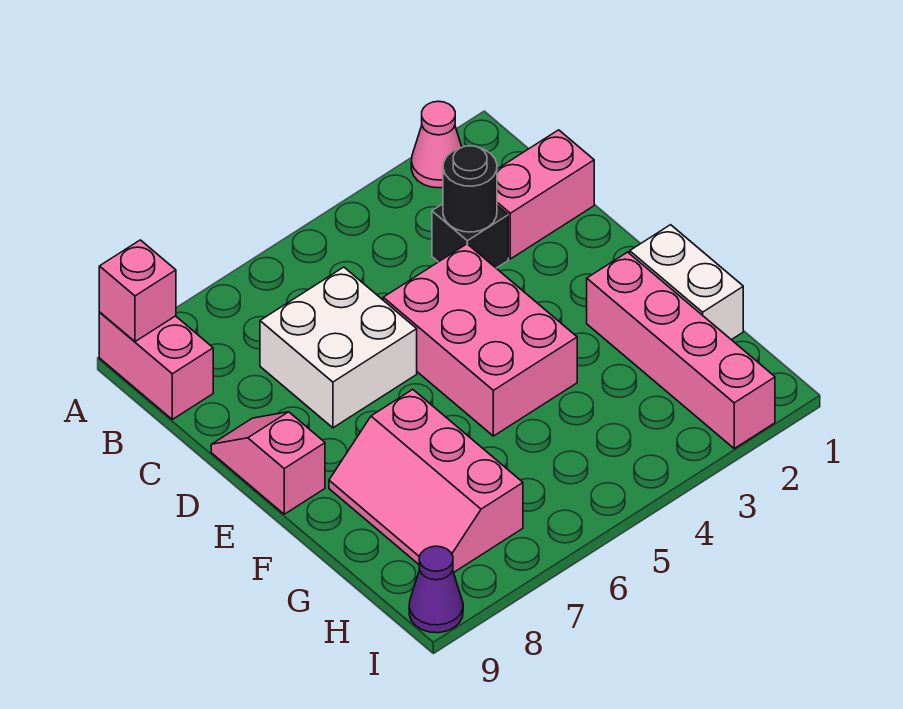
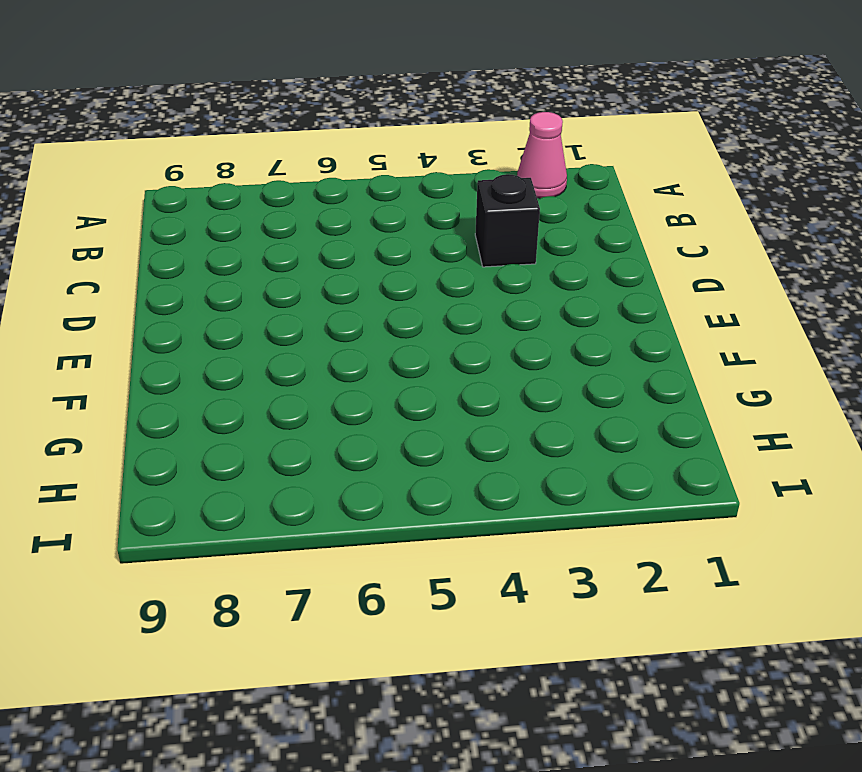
none -> pink 1x2 brick [99,313,213,419]
none -> pink 1x2 brick [497,130,594,259]
none -> white 2x2 brick [260,267,417,428]

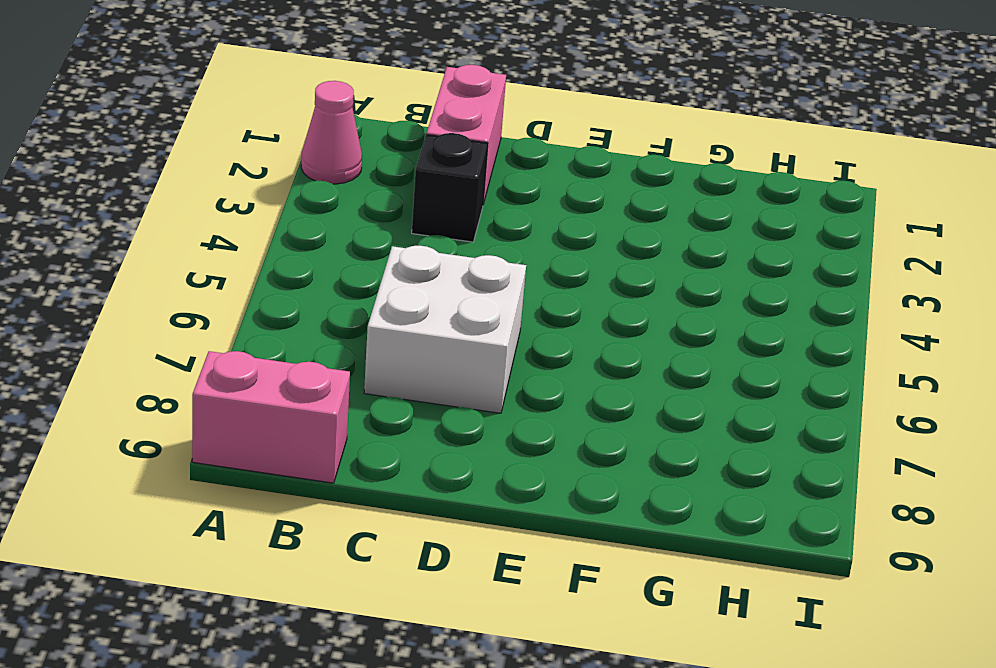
none -> pink 2x3 brick [383,244,577,436]
none -> pink 1x2 slope [211,412,325,514]
none -> white 1x2 brick [630,225,743,340]

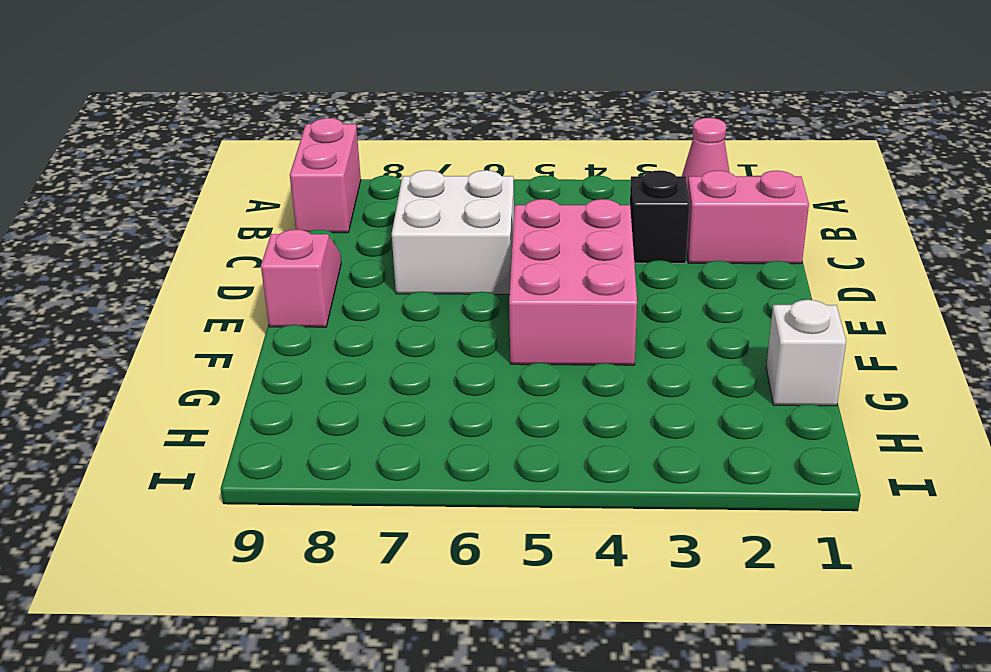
white 1x1 brick [766,300,846,406] -> white 1x2 brick [630,225,743,340]
none -> pink 1x4 brick [587,252,775,448]
none -> pink 2x3 slope [329,389,523,572]
none -> purple 1x1 cone [409,546,463,633]

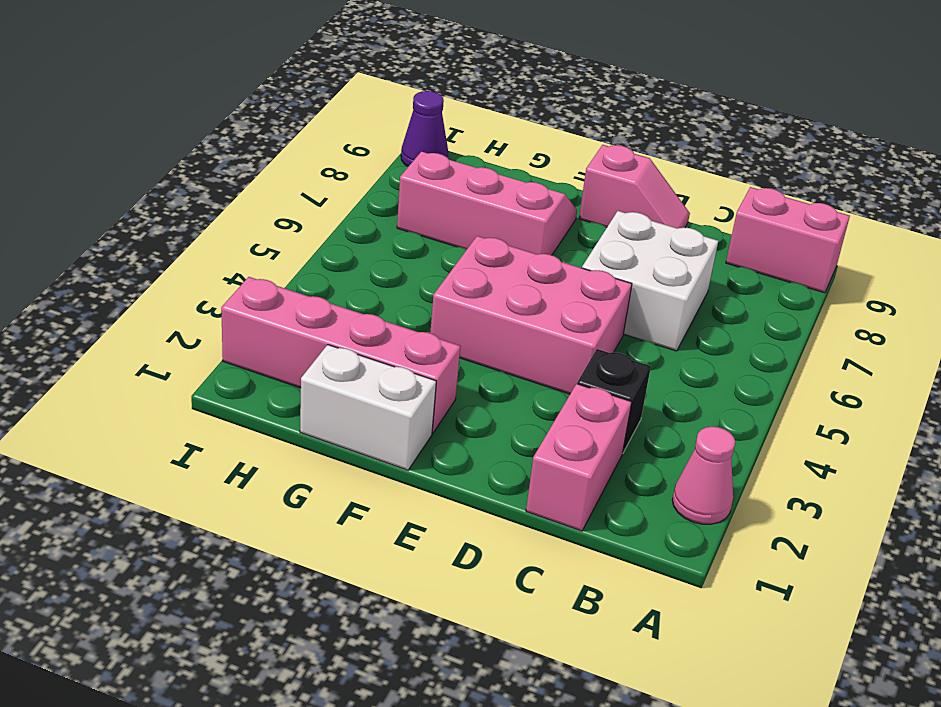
none -> pink 1x1 brick [99,240,176,342]
none -> black 1x1 round brick [443,146,497,232]

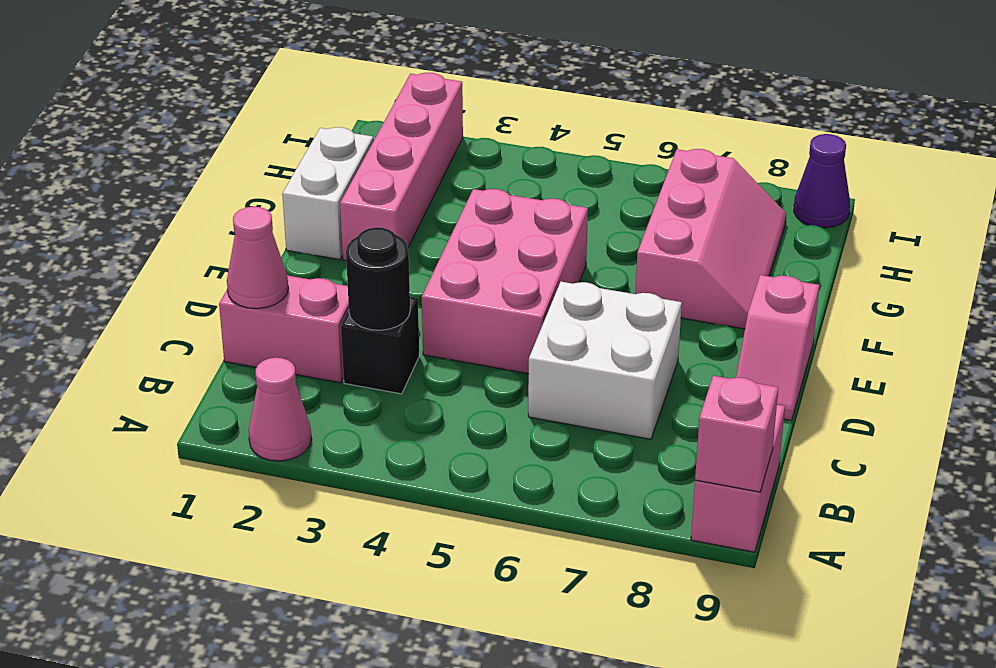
pink 1x1 cone [227,207,288,309] -> none

